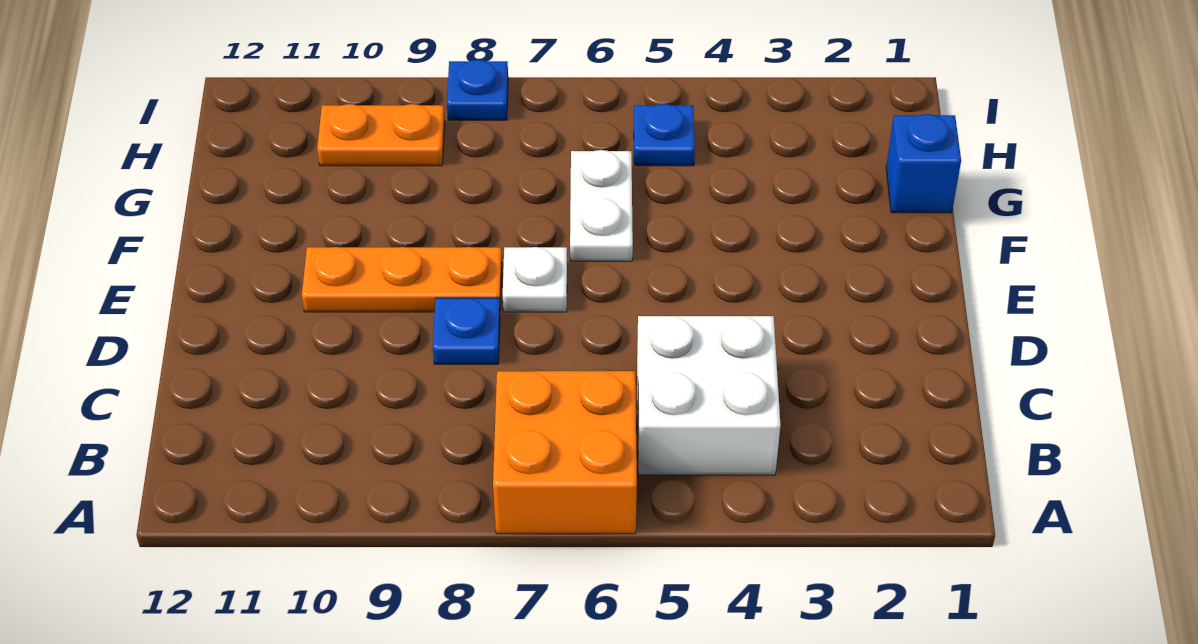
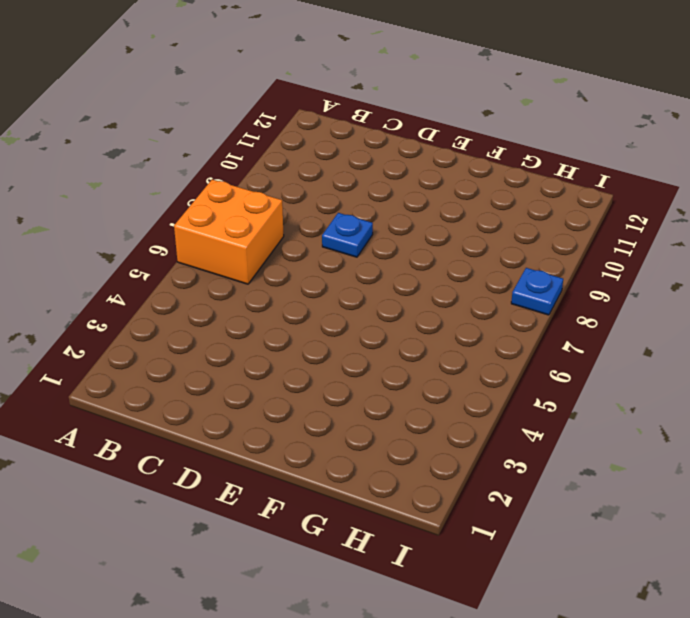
none -> white 2x2 brick [637,316,781,475]
none -> white 1x1 plate [503,247,567,312]

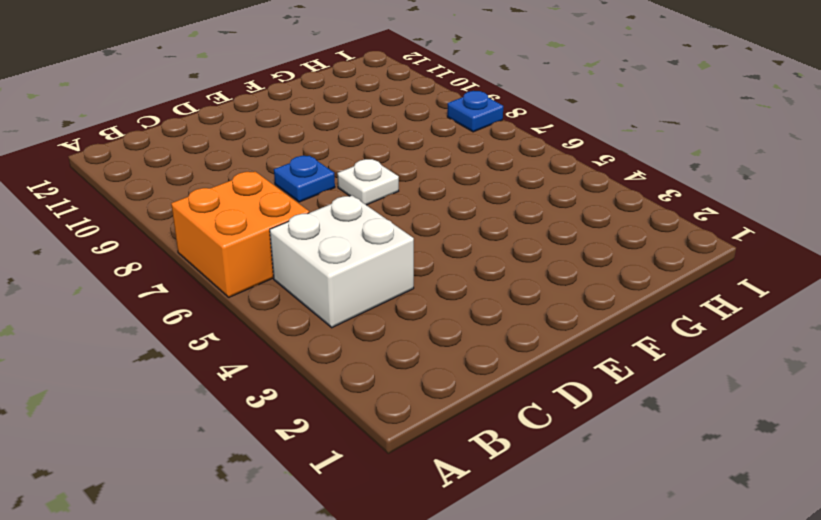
none -> orange 1x3 plate [302,247,502,312]
none -> white 1x2 plate [570,150,633,261]

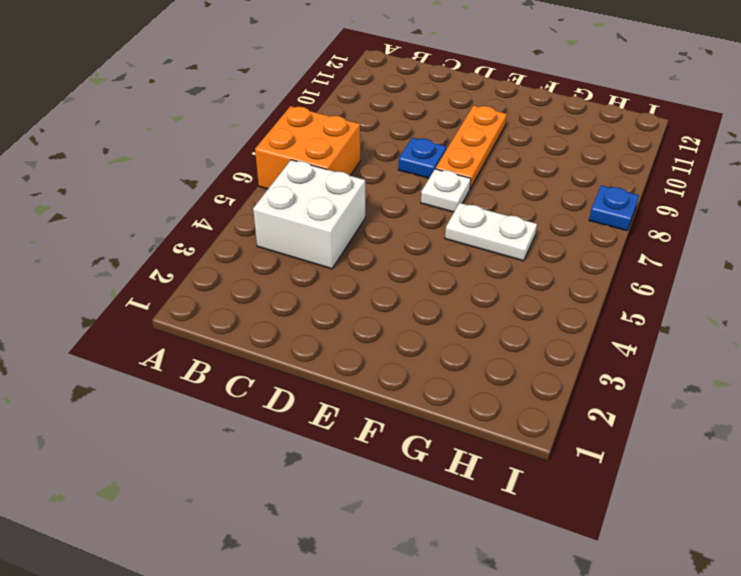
none -> blue 1x1 brick [886,114,961,213]
none -> blue 1x1 plate [634,104,695,166]

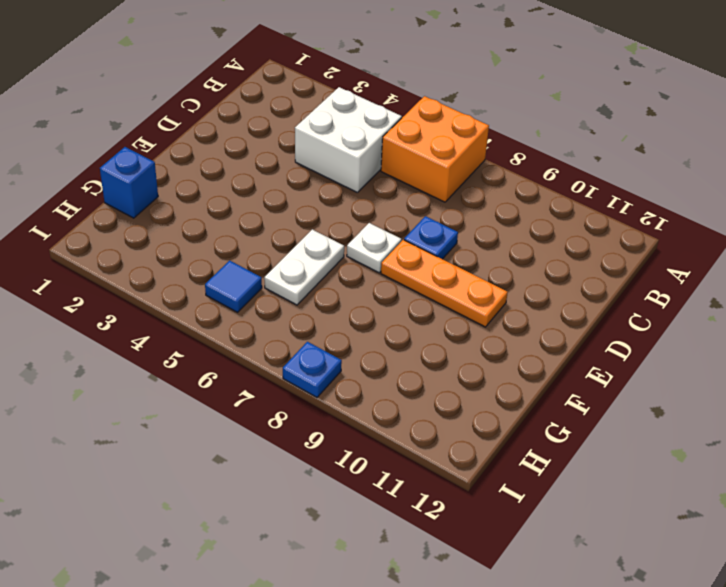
blue 1x1 tile [205,260,262,312] -> blue 1x1 plate [634,104,695,166]
none -> orange 1x2 plate [317,104,445,166]

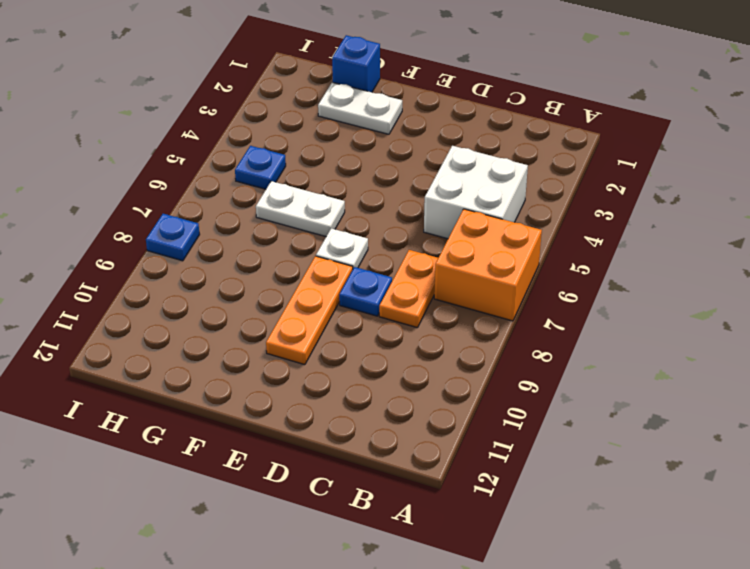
orange 1x2 plate [379,250,438,328] -> orange 1x2 plate moved to [317,104,445,166]
white 1x2 plate [318,82,402,134] -> none

